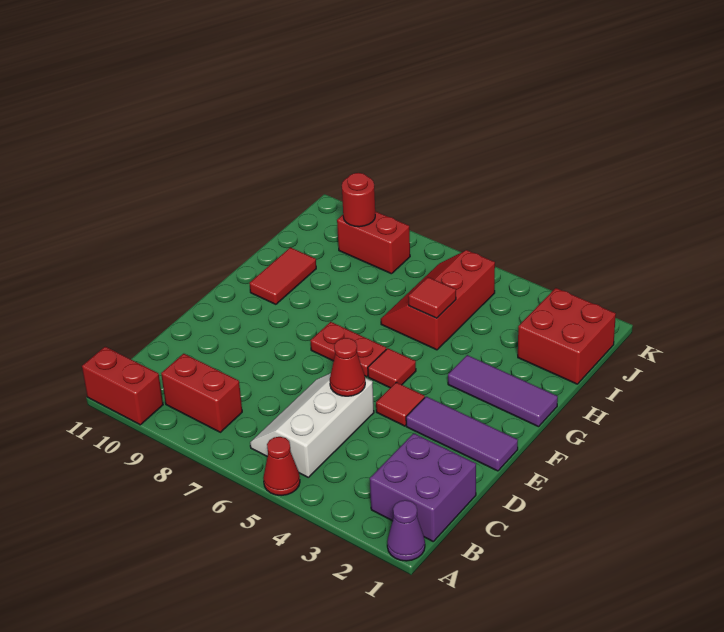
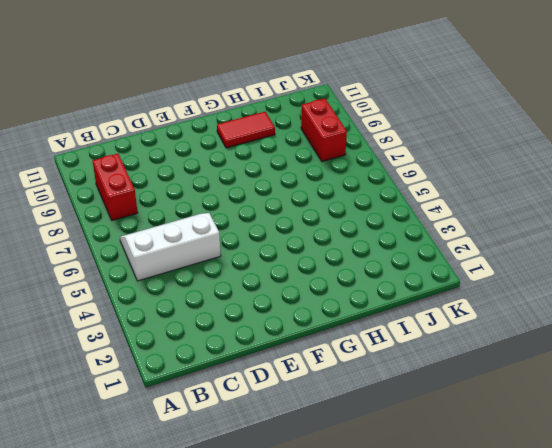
none -> purple 1x1 cone [387,500,425,561]
none -> red 1x1 cone [263,437,300,496]
none -> red 1x2 brick [82,347,163,425]

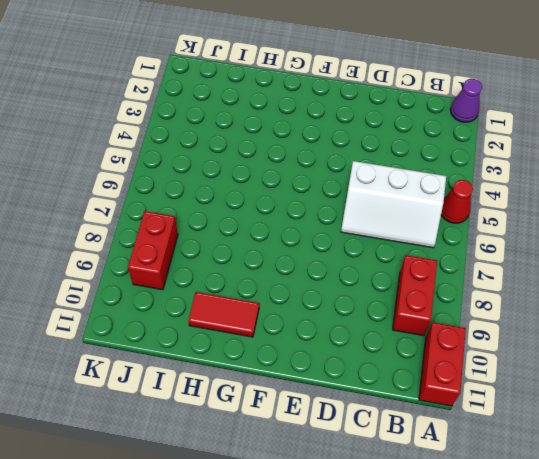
none -> purple 2x2 brick [370,433,476,541]
none -> purple 1x3 tile [406,396,518,471]
none -> red 1x1 tile [376,382,425,426]

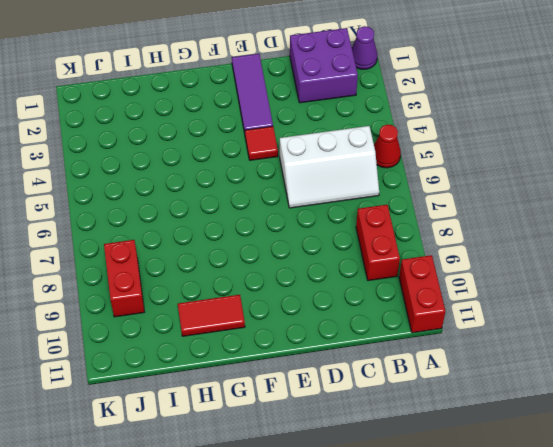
none -> red 1x1 tile [368,348,416,388]
none -> red 1x2 plate [310,322,386,377]
none -> purple 1x3 tile [448,355,558,427]

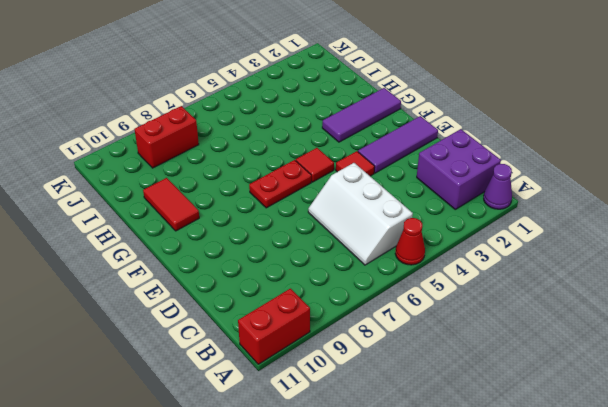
none -> red 1x2 brick [161,354,242,432]
none -> red 2x3 slope [381,250,495,350]
none -> red 2x2 brick [518,288,616,384]

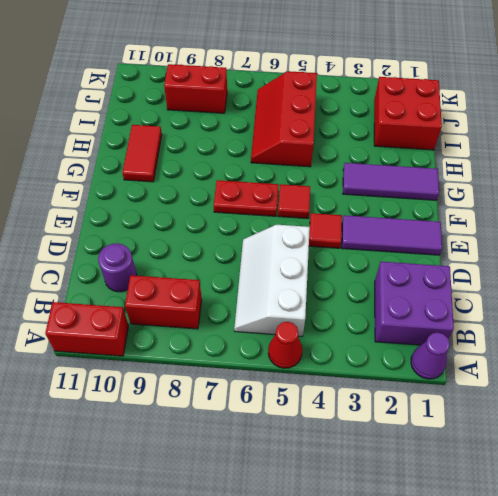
purple 1x1 round brick [98,243,137,292] -> none
none -> red 1x1 cone [330,338,365,396]
none -> red 1x1 tile [408,277,456,318]
none -> red 1x1 round brick [342,173,375,227]

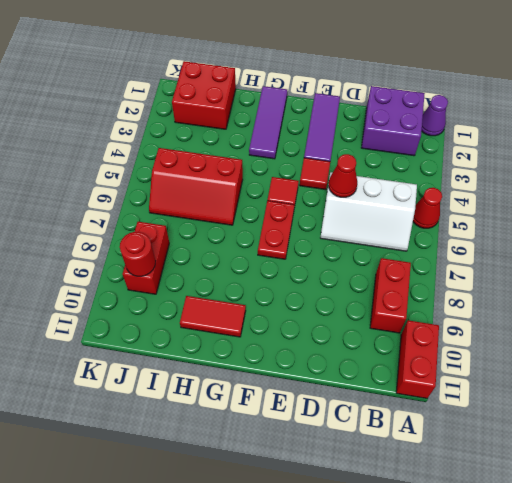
none -> red 1x1 tile [408,277,456,318]

